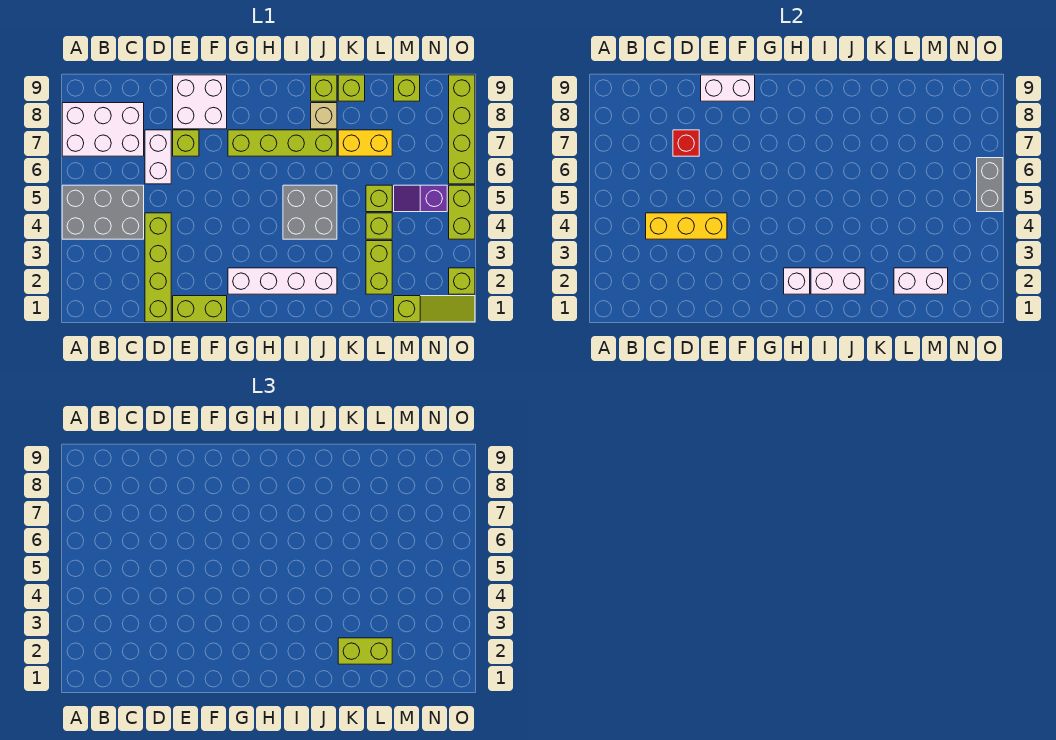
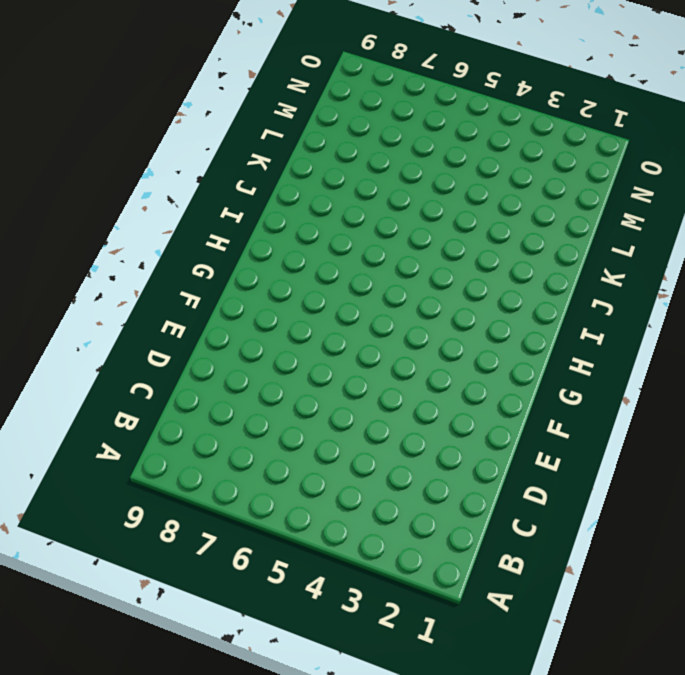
none -> grey 2x3 brick [62,185,144,239]
none -> white 2x3 brick [62,103,144,156]
none -> lime 1x4 brick [145,213,171,322]
none -> white 1x2 brick [145,130,171,184]

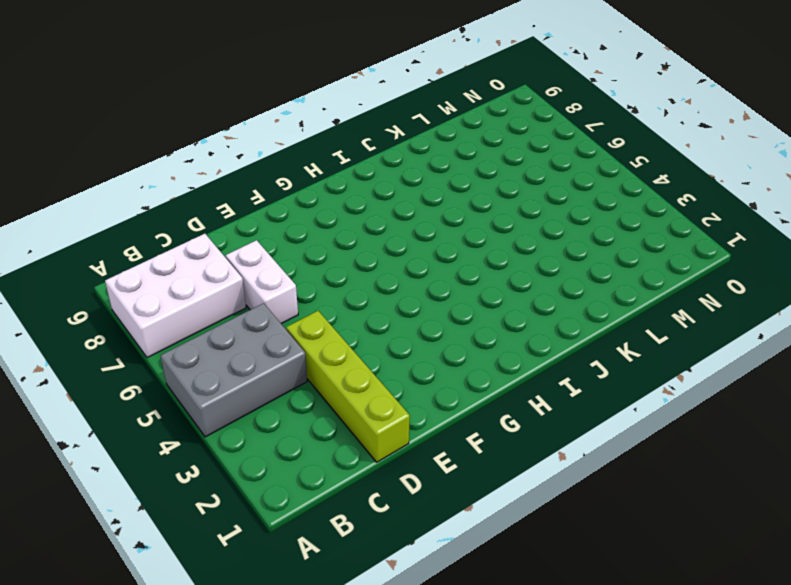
none -> lime 1x2 brick [173,296,227,322]
none -> lime 1x1 brick [173,130,199,156]
none -> white 2x2 brick [173,75,227,129]
none -> white 1x4 brick [228,268,337,294]

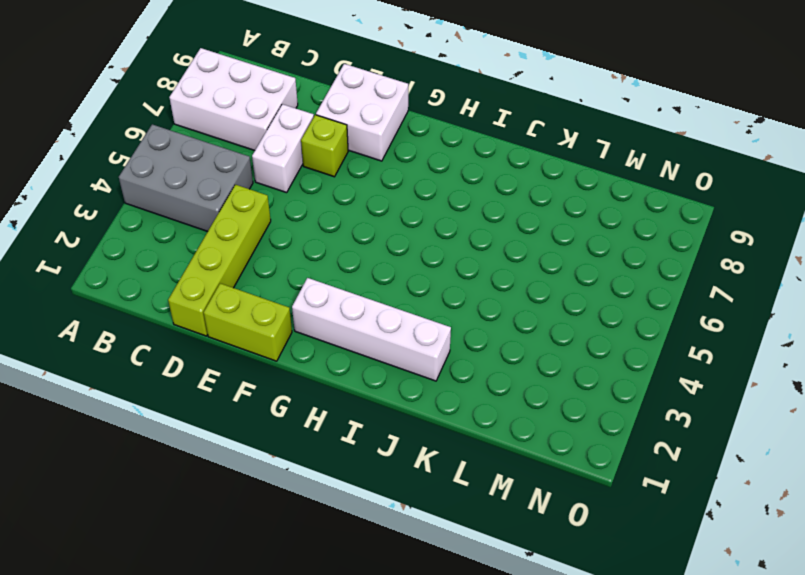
none -> lime 1x4 brick [228,130,337,156]
none -> grey 2x2 brick [283,185,337,239]
none -> tan 1x1 brick [311,103,337,129]
none -> lime 1x1 brick [311,75,337,101]

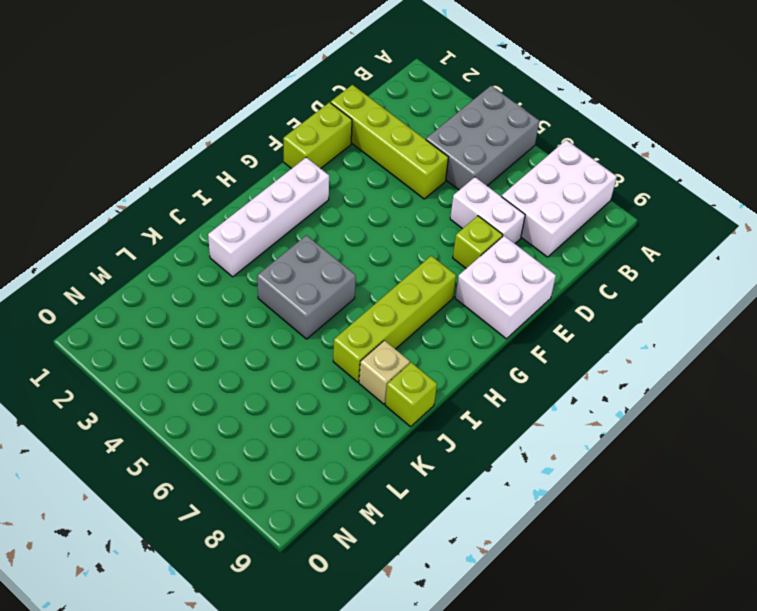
none -> yellow 1x2 brick [338,130,392,156]
none -> lime 1x1 brick [338,75,365,101]
none -> lime 1x2 brick [366,241,392,294]
none -> lime 1x1 brick [366,213,392,239]

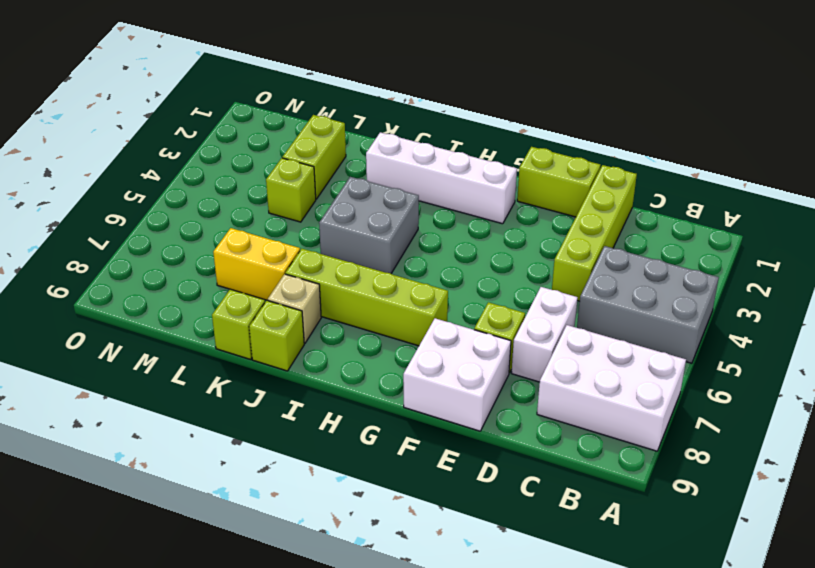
none -> lime 1x1 brick [366,185,392,212]
none -> lime 1x3 slope [394,296,475,322]
none -> purple 1x2 slope [394,185,447,212]
none -> lime 1x1 brick [394,75,420,101]

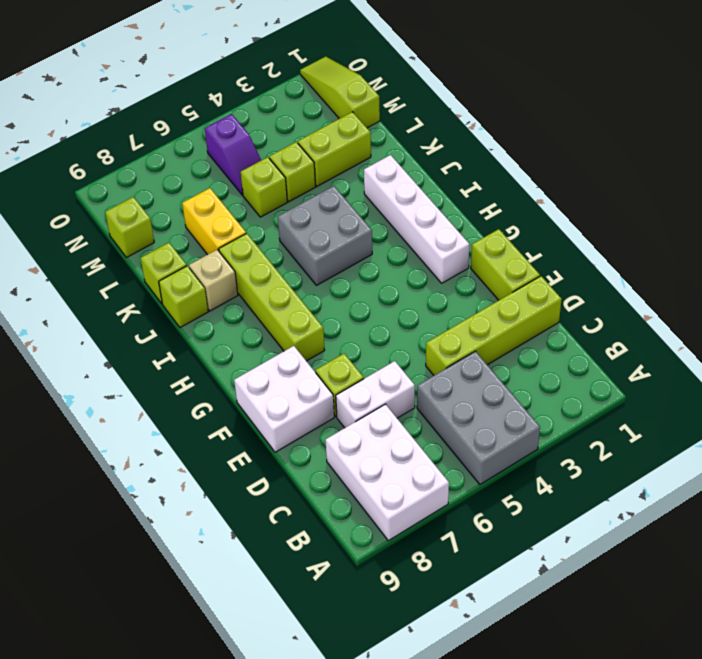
none -> lime 1x1 brick [449,268,475,294]
none -> lime 1x2 brick [449,185,475,239]
none -> lime 1x4 brick [449,75,475,184]
none -> yellow 1x3 brick [646,213,727,239]

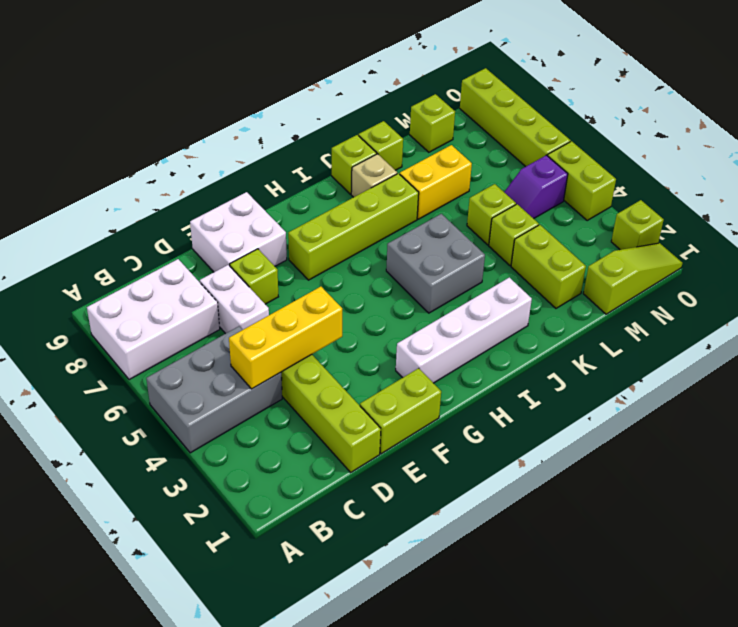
none -> red 1x1 brick [673,130,699,156]
none -> white 1x2 brick [701,75,755,101]
none -> white 1x1 brick [784,268,810,294]
none -> white 1x2 brick [811,268,865,294]

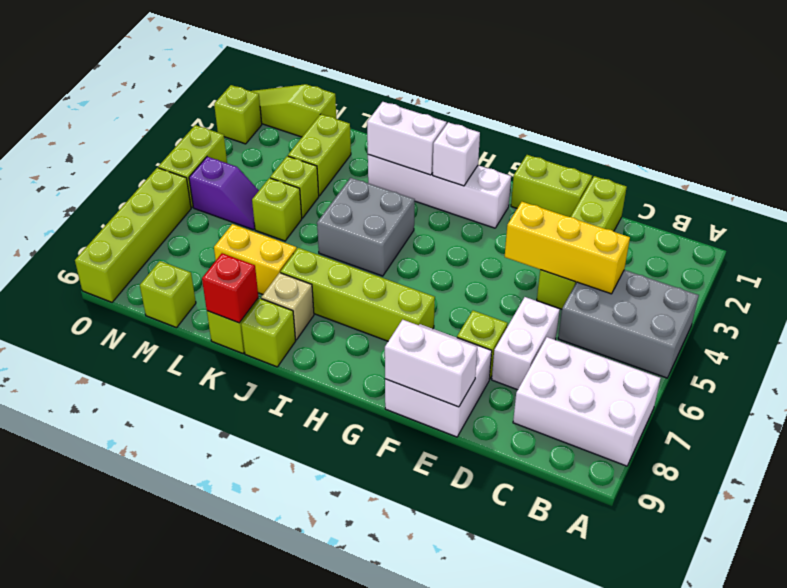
red 1x1 brick [202,253,258,323] -> red 1x1 brick moved to [673,130,699,156]
none -> white 1x2 brick [894,268,948,294]
none -> grey 1x2 brick [977,158,1003,212]
none -> lime 1x2 brick [338,638,392,664]

